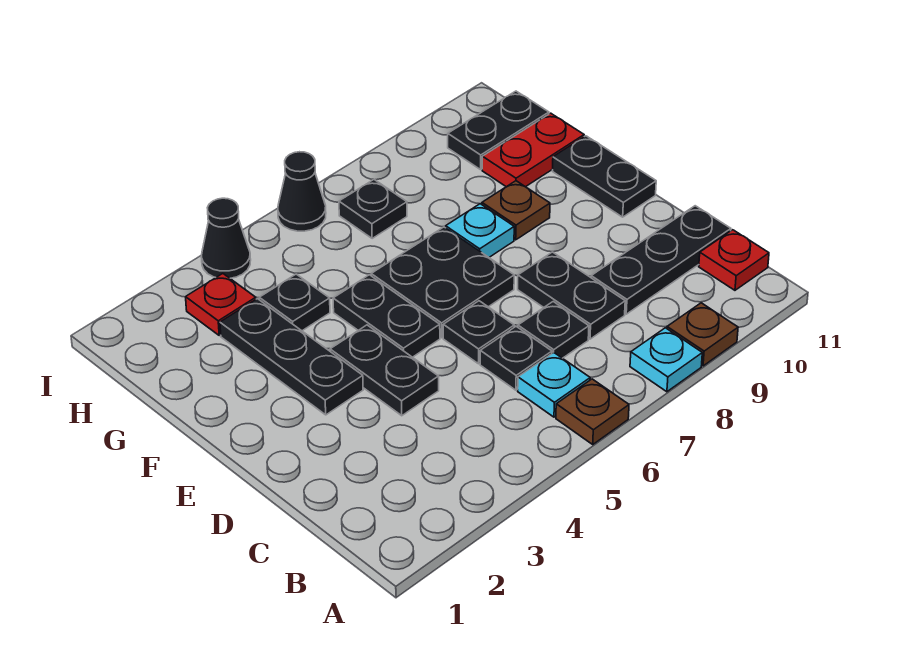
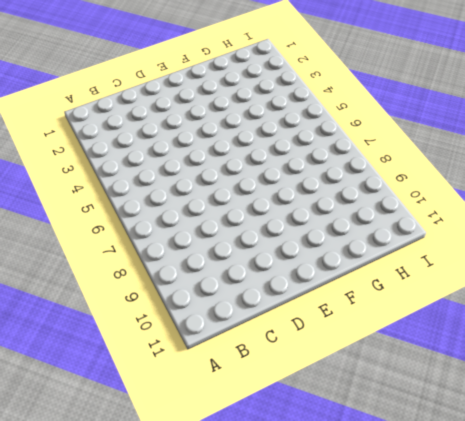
none -> brown 1x1 plate [556,379,629,444]
none -> cyan 1x1 plate [630,328,702,392]
none -> brown 1x1 plate [667,303,738,366]

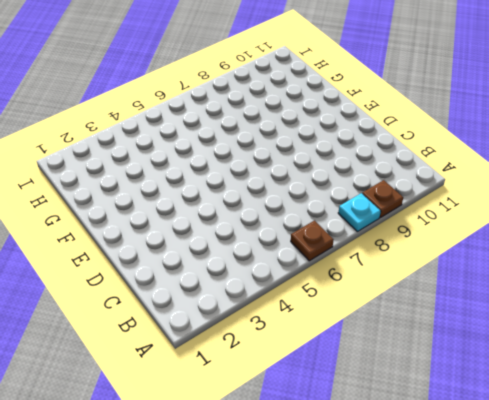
none -> cyan 1x1 plate [518,353,590,417]
none -> red 1x1 plate [699,230,769,290]
none -> black 1x1 plate [480,326,552,390]

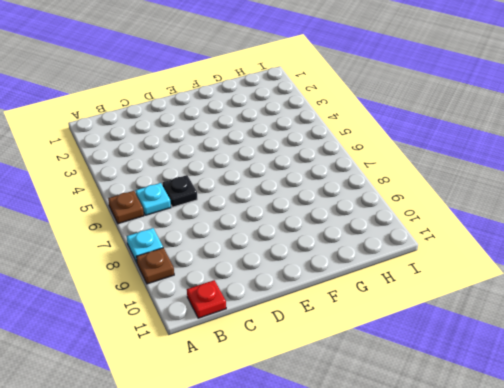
none -> black 1x1 plate [518,302,589,358]
none -> black 1x2 plate [518,252,625,339]
none -> black 1x3 plate [591,206,731,314]

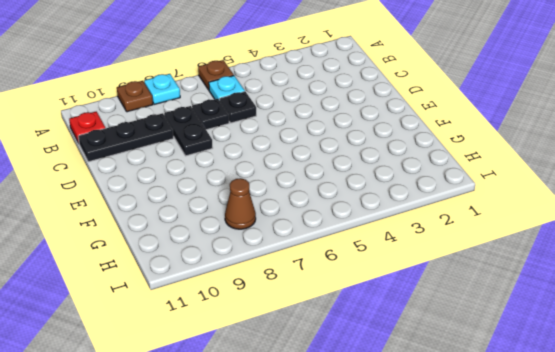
brown 1x1 cone [225,178,256,229] -> none
none -> black 1x2 plate [330,325,439,416]
none -> black 1x1 plate [443,301,514,364]
none -> black 1x3 plate [220,299,363,415]

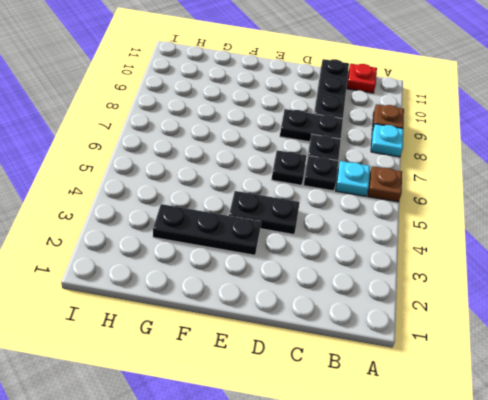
none -> black 1x2 plate [333,275,440,357]
none -> black 2x2 plate [371,227,514,338]
none -> black 1x2 plate [553,136,656,217]

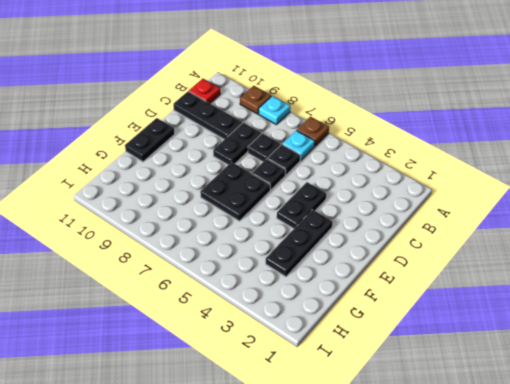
none -> black 1x2 plate [333,275,440,357]
none -> cyan 1x1 plate [446,204,514,257]
none -> brown 1x1 plate [482,181,550,240]

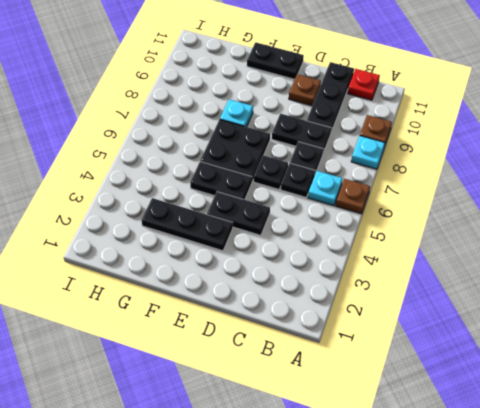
brown 1x1 plate [289,74,321,106] -> brown 1x1 plate moved to [482,181,550,240]
none -> black 1x1 plate [259,274,330,331]
none -> red 1x2 plate [482,113,584,187]
none -> red 1x1 plate [186,274,256,335]

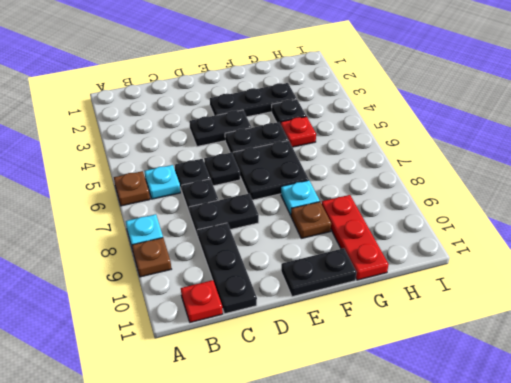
red 1x1 plate [281,117,316,147] -> red 1x1 plate moved to [186,274,256,335]
red 1x3 plate [322,195,389,280] -> red 1x2 plate [482,113,584,187]
none -> black 1x1 plate [339,179,407,238]
none -> black 1x2 plate [448,91,549,170]
none -> black 1x1 cone [201,198,251,278]

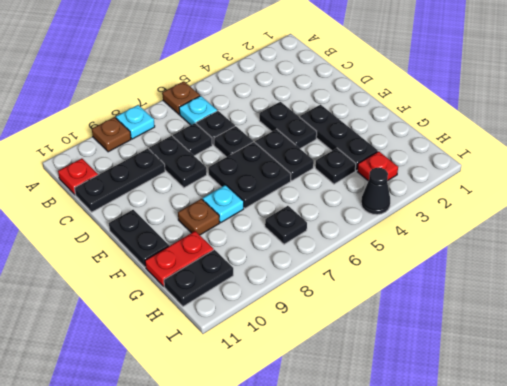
none -> black 1x1 cone [278,152,326,231]

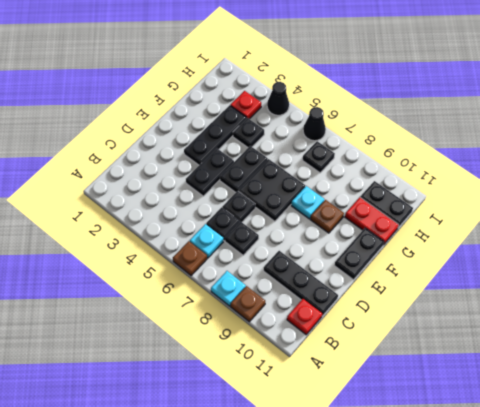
none -> black 1x2 plate [518,252,625,339]

